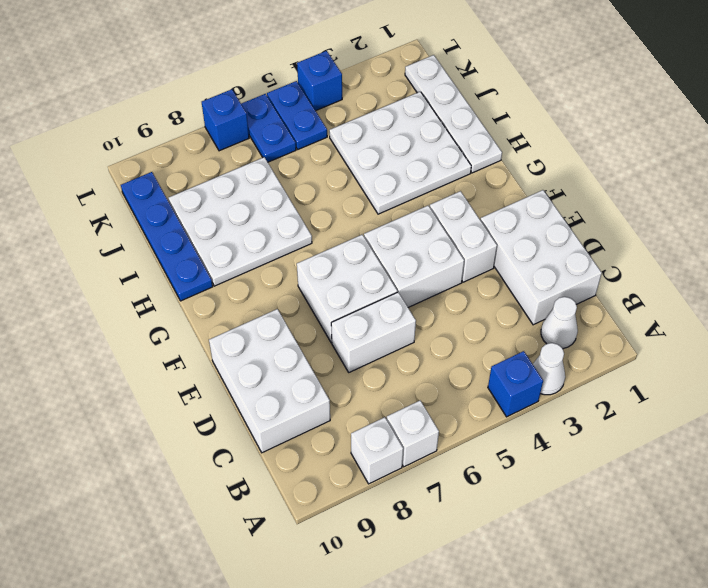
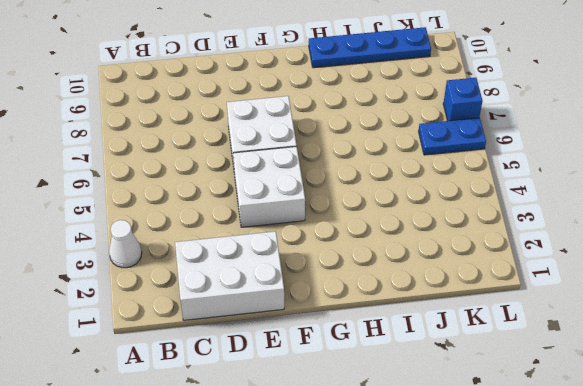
none -> blue 1x1 brick [488,351,543,417]
none -> white 1x1 brick [387,401,439,467]
none -> white 1x1 brick [351,417,403,484]

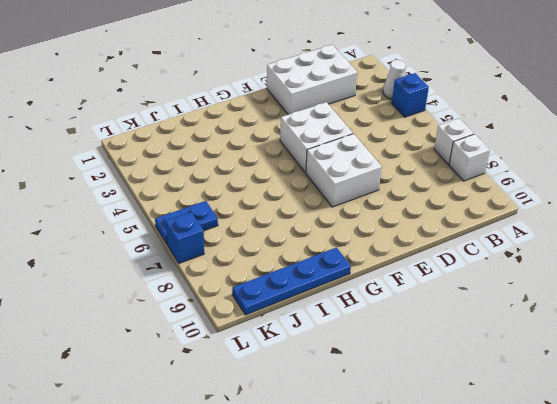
none -> white 1x1 cone [541,297,578,349]
none -> white 2x3 brick [209,309,330,453]
none -> white 1x2 brick [331,292,416,372]

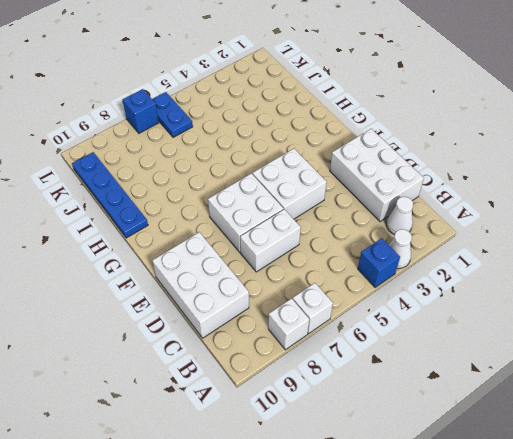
none -> white 1x2 brick [430,191,497,282]
none -> white 1x4 plate [405,55,502,173]
none -> white 3x3 plate [329,92,471,214]

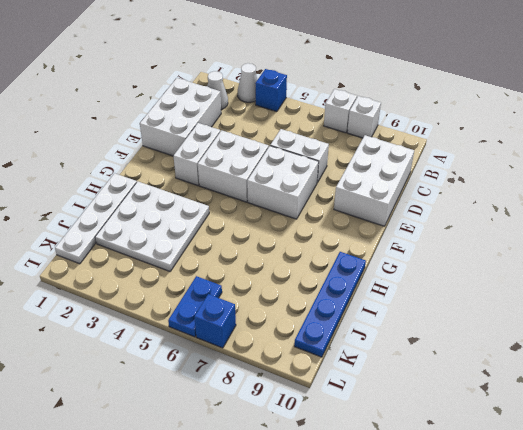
none -> white 3x3 plate [168,157,312,286]
none -> blue 1x2 plate [267,81,327,149]
none -> blue 1x1 brick [297,51,342,111]

